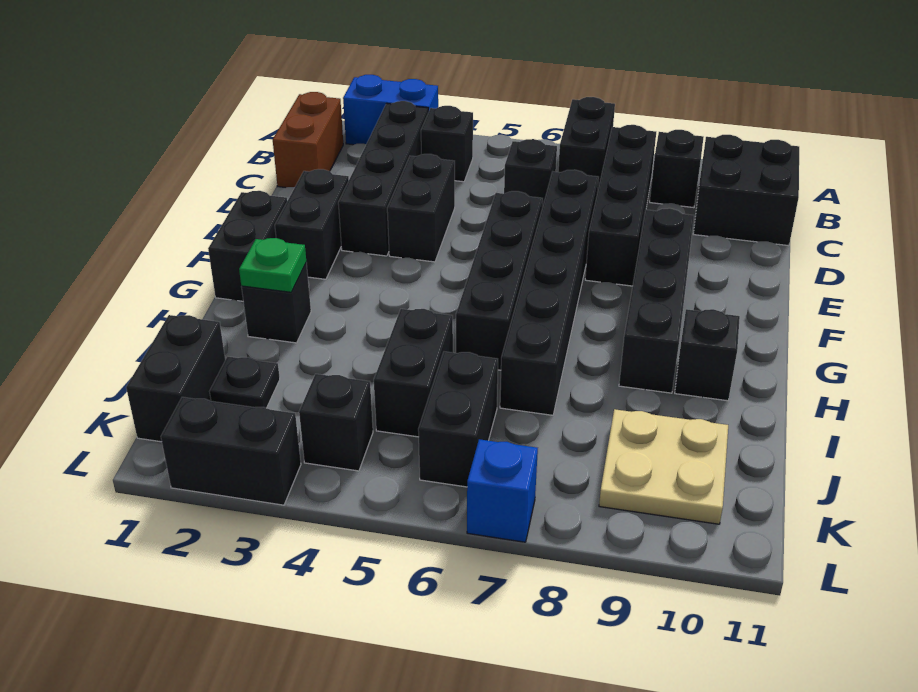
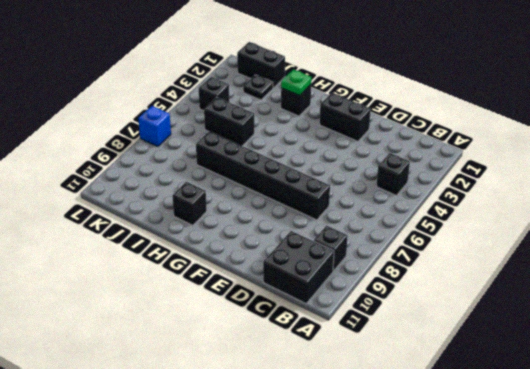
none -> blue 1x2 brick [343,75,438,145]
none -> black 1x2 brick [558,97,615,193]
none -> brown 1x2 brick [273,92,343,188]

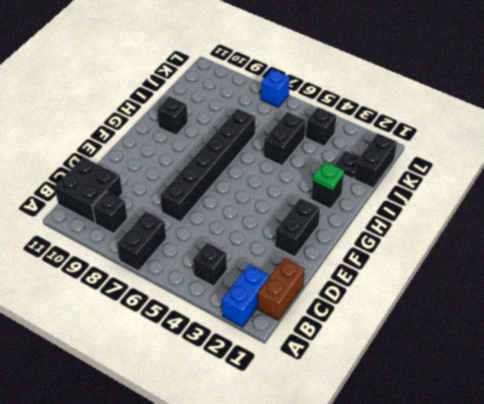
blue 1x2 brick [222,265,270,327] -> blue 1x2 brick turned to [343,75,438,145]
none -> black 1x4 brick [338,101,428,256]
none -> black 1x4 brick [585,125,656,286]
none -> black 1x1 brick [504,139,557,207]

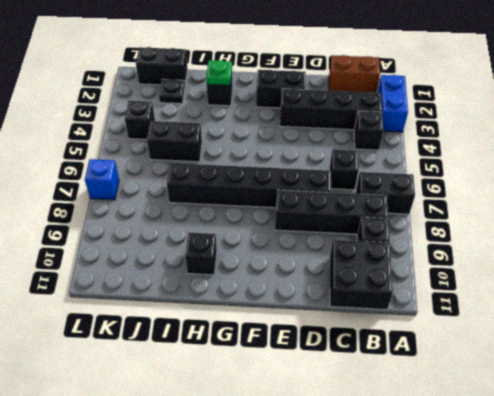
none -> black 1x2 brick [387,154,455,262]
none -> black 1x4 brick [456,191,543,370]
none -> black 1x4 brick [619,208,694,393]

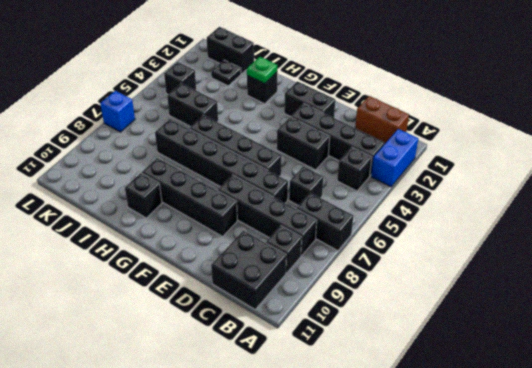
none -> black 1x2 brick [208,191,287,301]
none -> black 1x2 brick [418,352,498,487]
none -> tan 2x2 plate [599,409,728,524]

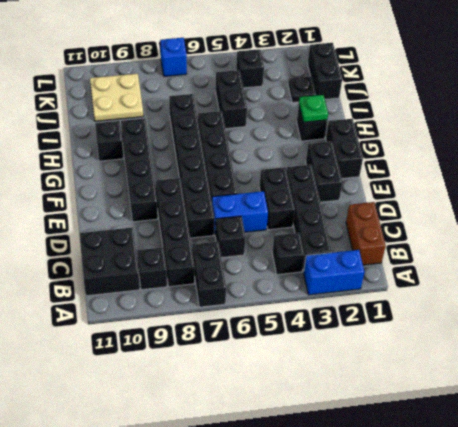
blue 1x2 brick [212,191,268,232] -> none
none -> black 1x2 brick [418,352,498,487]
none -> black 1x2 brick [161,397,301,505]

